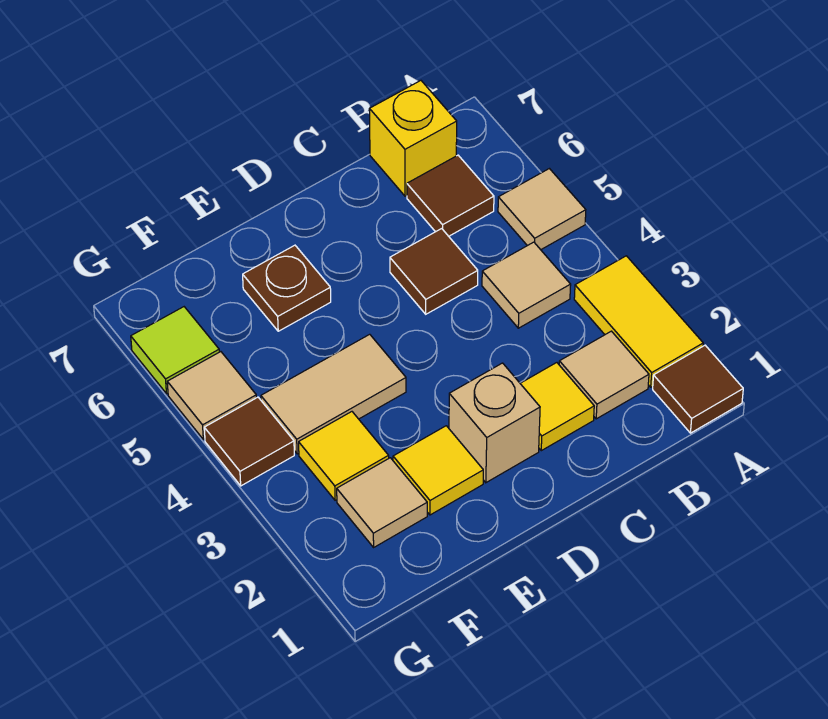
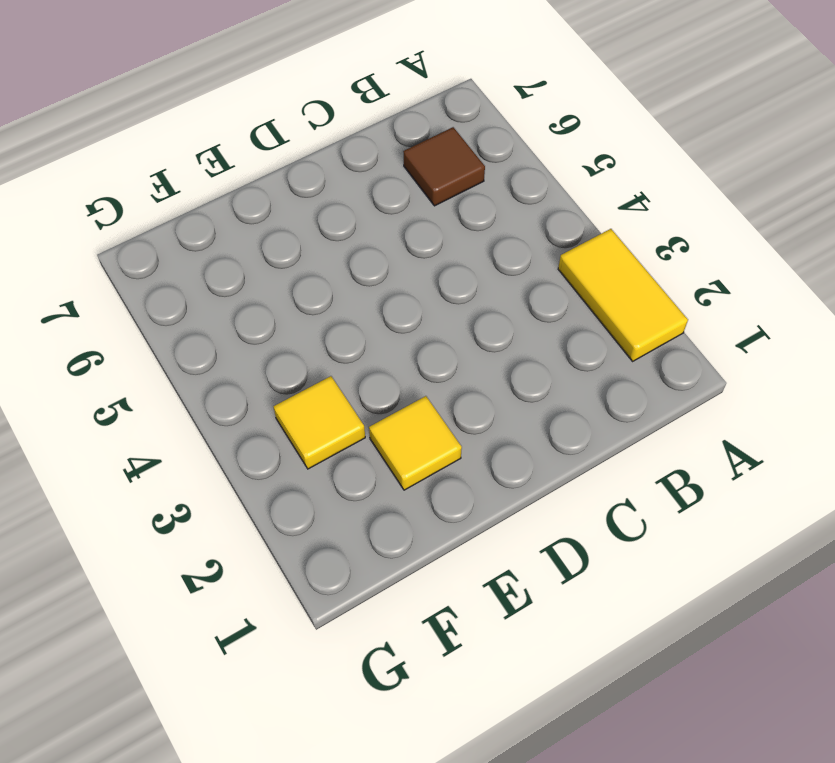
none -> brown 1x1 tile [653,345,743,433]
none -> tan 1x1 tile [498,169,586,250]
none -> tan 1x1 tile [559,331,649,419]

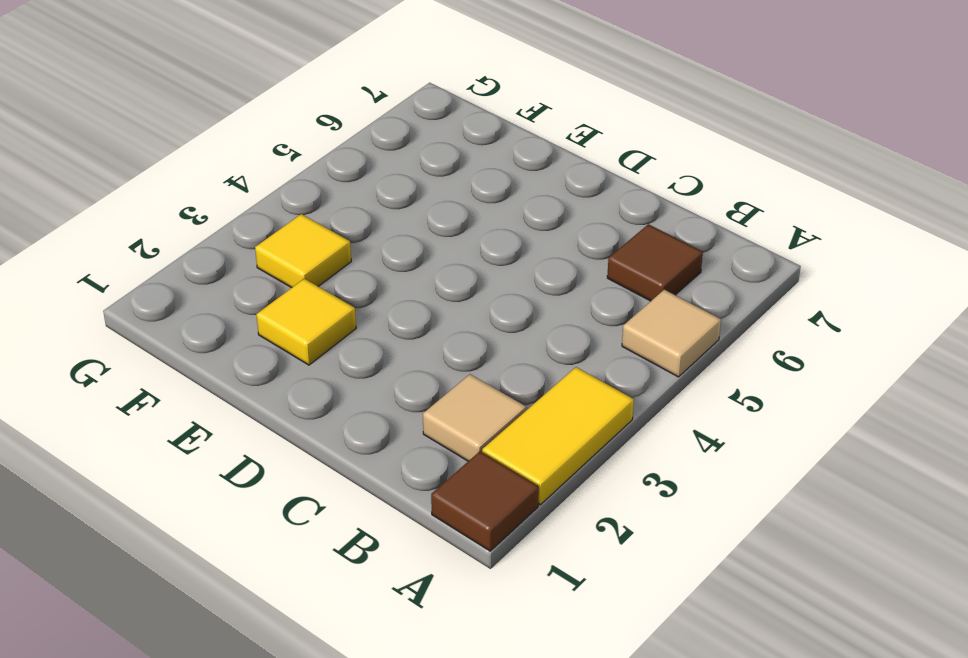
none -> tan 1x1 tile [482,242,571,328]
none -> yellow 1x1 brick [369,81,457,196]
none -> yellow 1x1 tile [520,363,594,451]

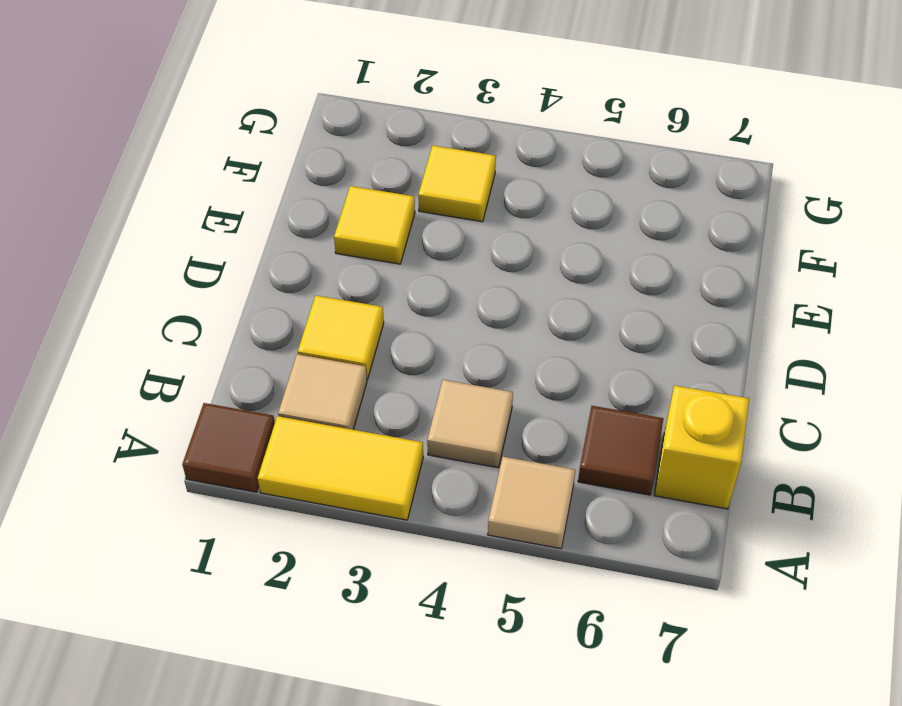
none -> brown 1x1 tile [390,229,478,314]
none -> tan 1x1 brick [449,363,540,483]
none -> tan 1x2 tile [261,334,406,454]

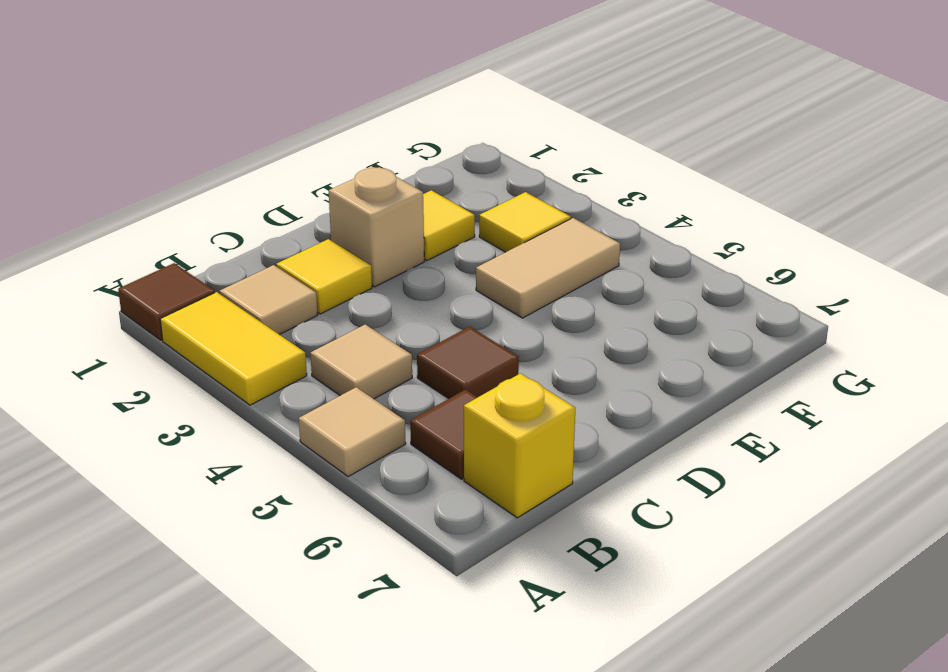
none -> brown 1x1 plate [243,245,331,331]
none -> tan 1x1 tile [337,458,427,547]
none -> brown 1x1 tile [204,397,294,486]

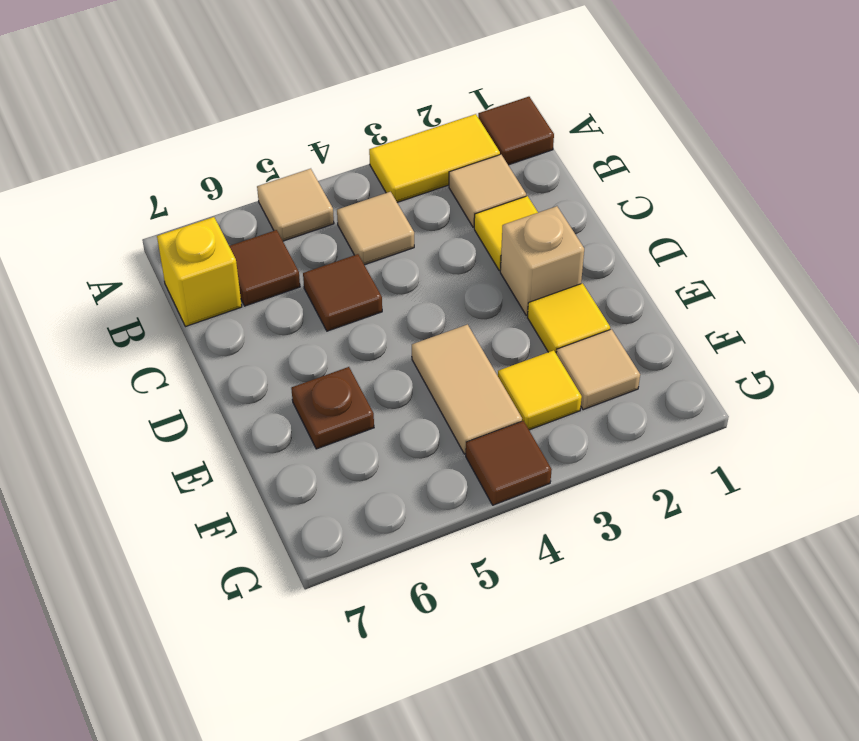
none -> tan 1x1 tile [167,352,256,439]
none -> lime 1x1 tile [131,307,219,394]

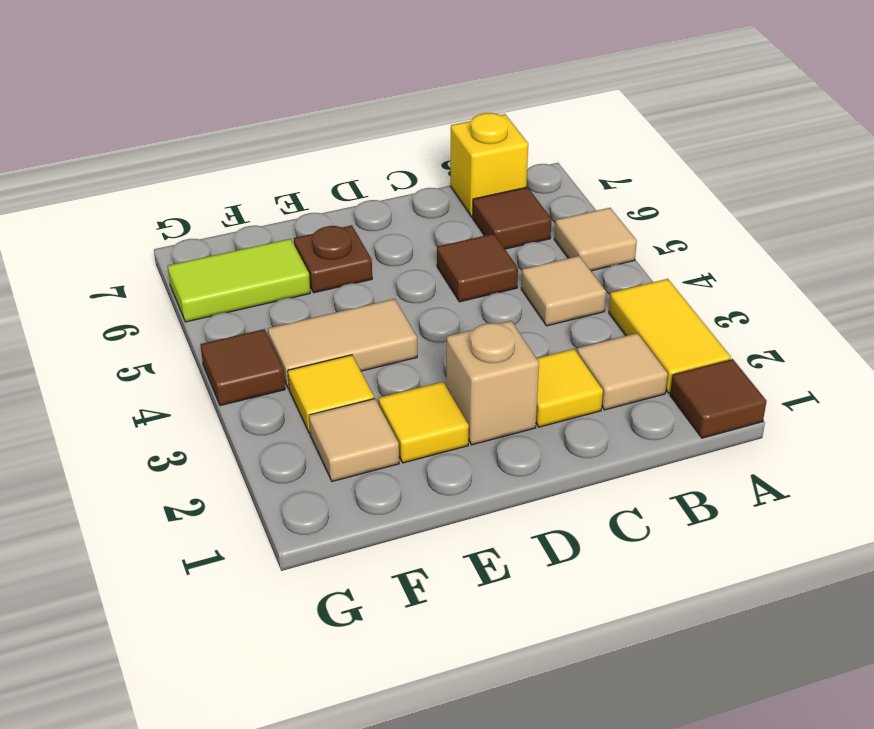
lime 1x2 tile [168,239,310,322] -> lime 1x1 tile [131,307,219,394]
none -> tan 1x1 tile [167,352,256,439]

